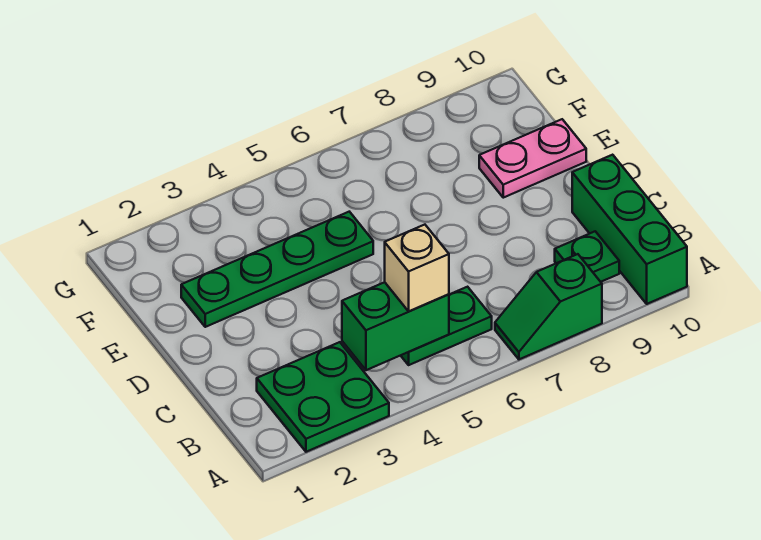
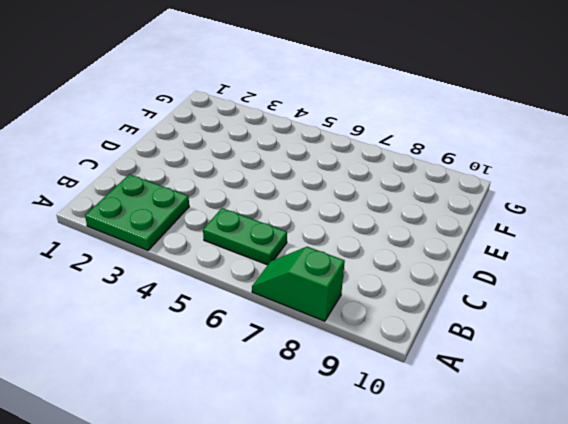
none -> green 1x3 brick [572,155,687,304]
none -> green 1x1 plate [555,231,619,282]

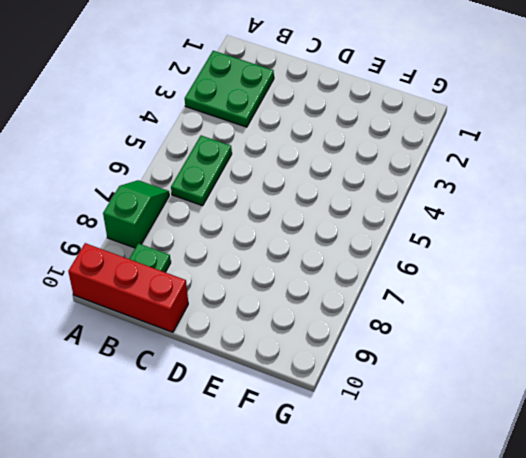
red 1x3 brick [68,243,188,332] -> green 1x3 brick [572,155,687,304]
none -> green 1x4 plate [181,212,373,327]
none -> pink 1x2 plate [479,119,586,198]

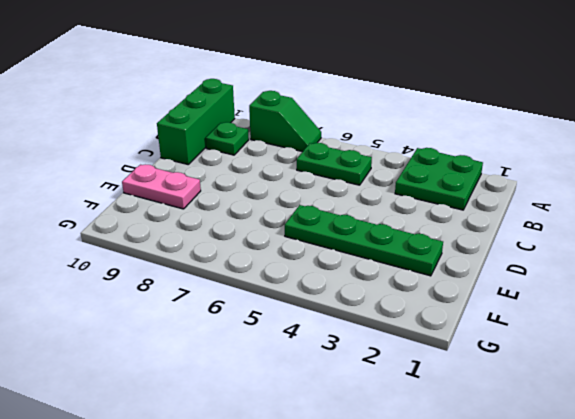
none -> green 1x2 brick [342,282,449,370]
none -> tan 1x1 brick [385,225,449,311]

